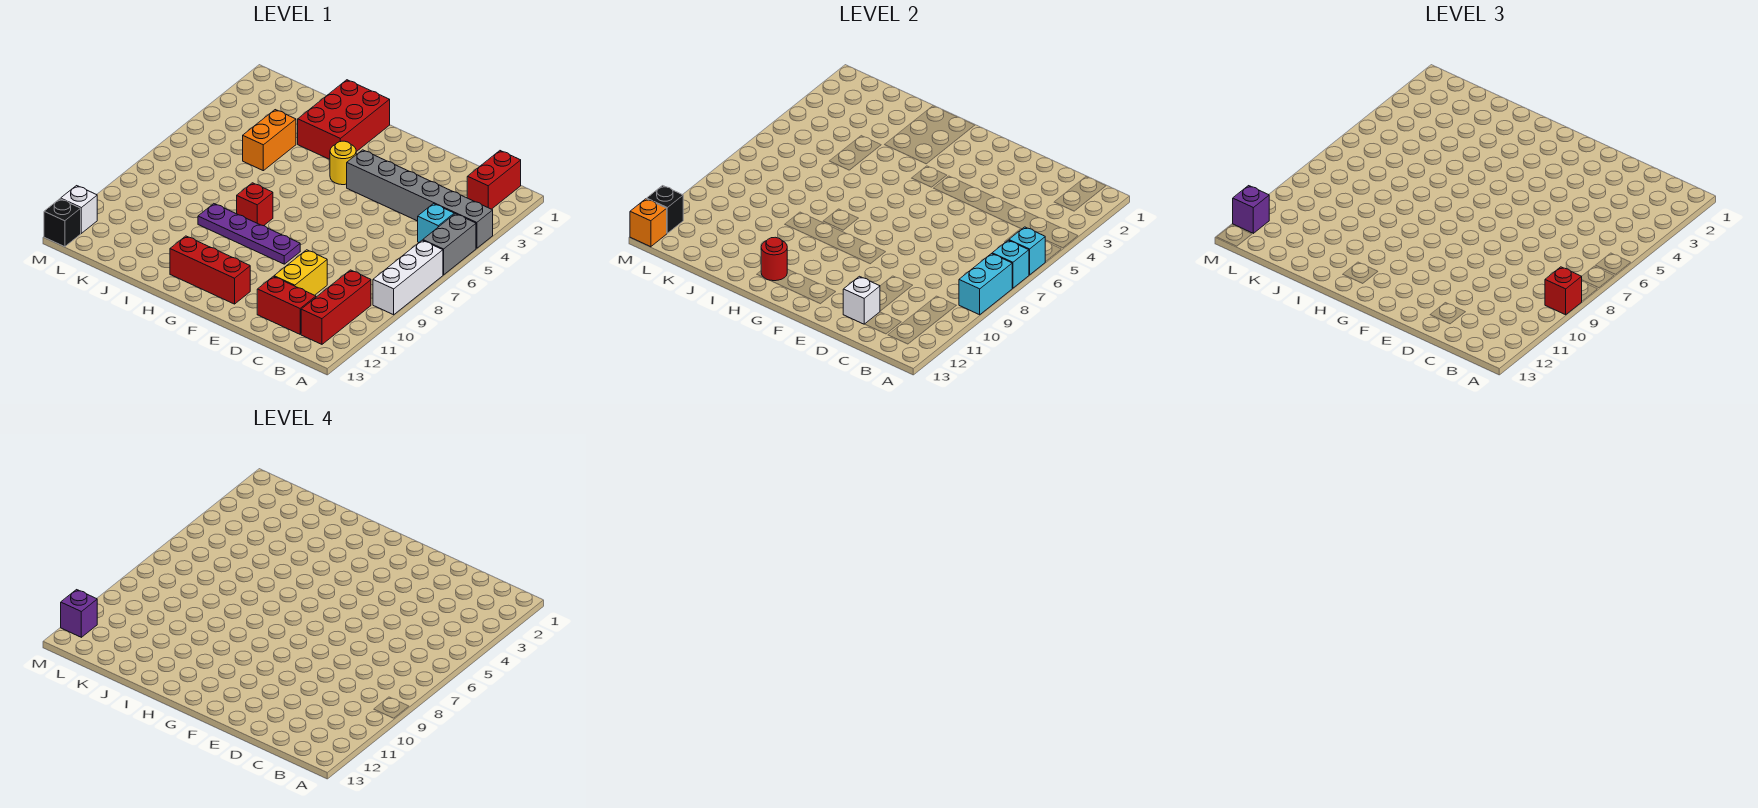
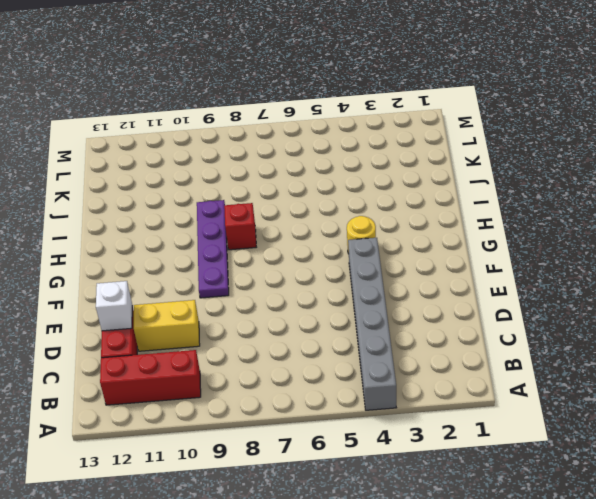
none -> grey 1x2 brick [423,214,476,275]
none -> white 1x3 brick [373,240,443,315]
none -> red 1x2 brick [467,151,521,209]

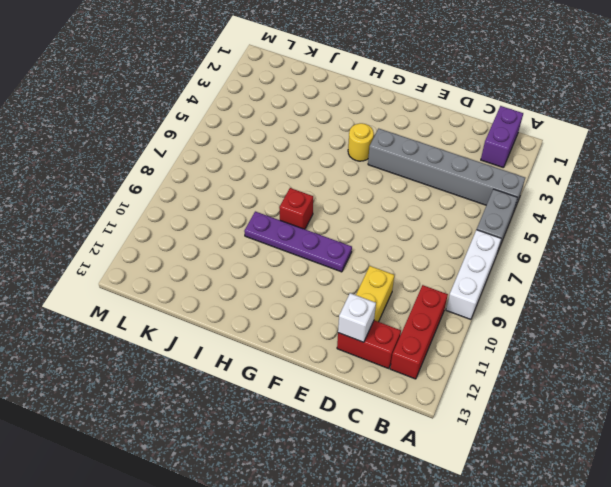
purple 1x2 brick [481,106,523,168] -> red 1x2 brick [467,151,521,209]
none -> cyan 1x1 brick [418,204,454,242]
none -> red 1x3 brick [170,236,250,304]
none -> red 2x3 brick [298,80,390,159]

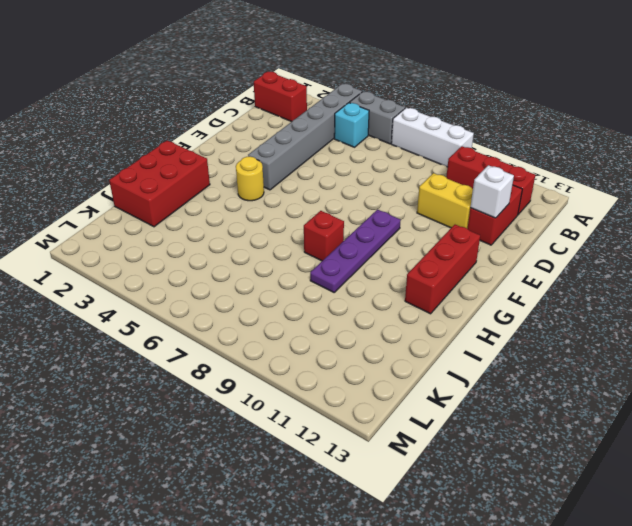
red 2x3 brick [109,140,210,227] -> red 2x3 brick turned to [298,80,390,159]
none -> orange 1x2 brick [243,110,296,171]
none -> white 1x1 brick [61,186,97,233]
none -> black 1x1 brick [44,199,81,247]

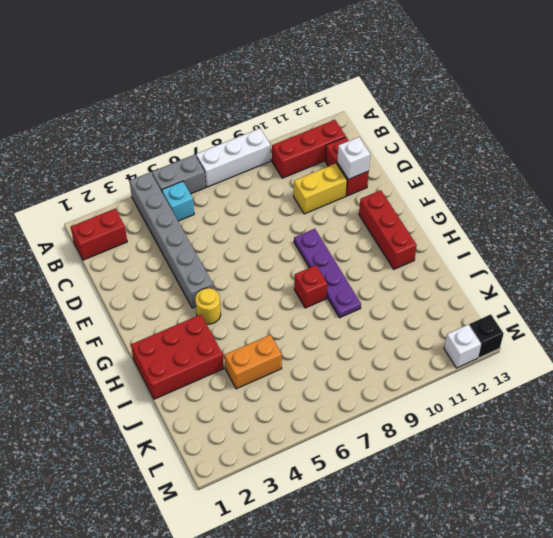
none -> cyan 1x1 brick [1009,227,1045,275]
none -> cyan 1x1 brick [992,240,1029,288]
none -> cyan 1x2 brick [959,254,1012,315]

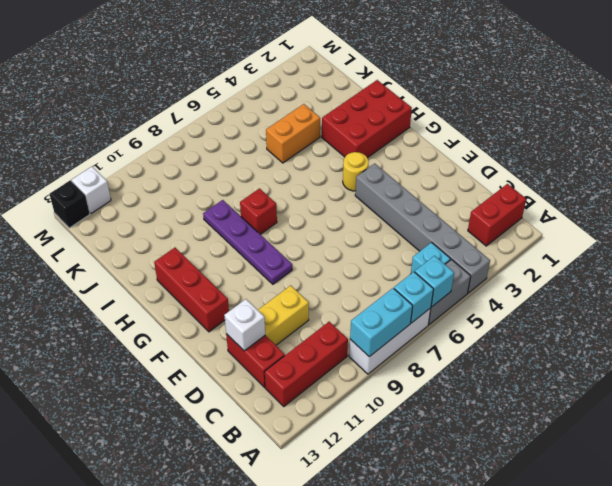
none -> red 1x1 round brick [761,237,787,281]
none -> black 1x1 brick [647,186,683,233]
none -> orange 1x1 brick [630,199,667,247]

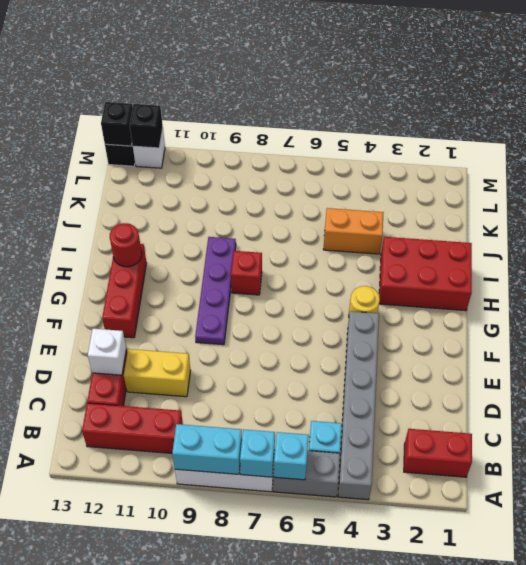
black 1x1 brick [101,102,133,146] -> orange 1x1 brick [630,199,667,247]
none -> red 1x1 brick [1545,267,1582,315]
none -> purple 1x1 brick [1233,186,1269,233]
none -> purple 1x1 brick [61,590,97,637]

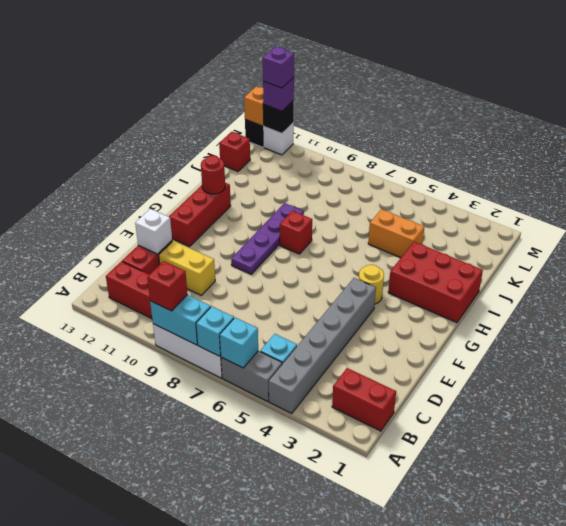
red 1x1 brick [219,132,250,171] -> none

